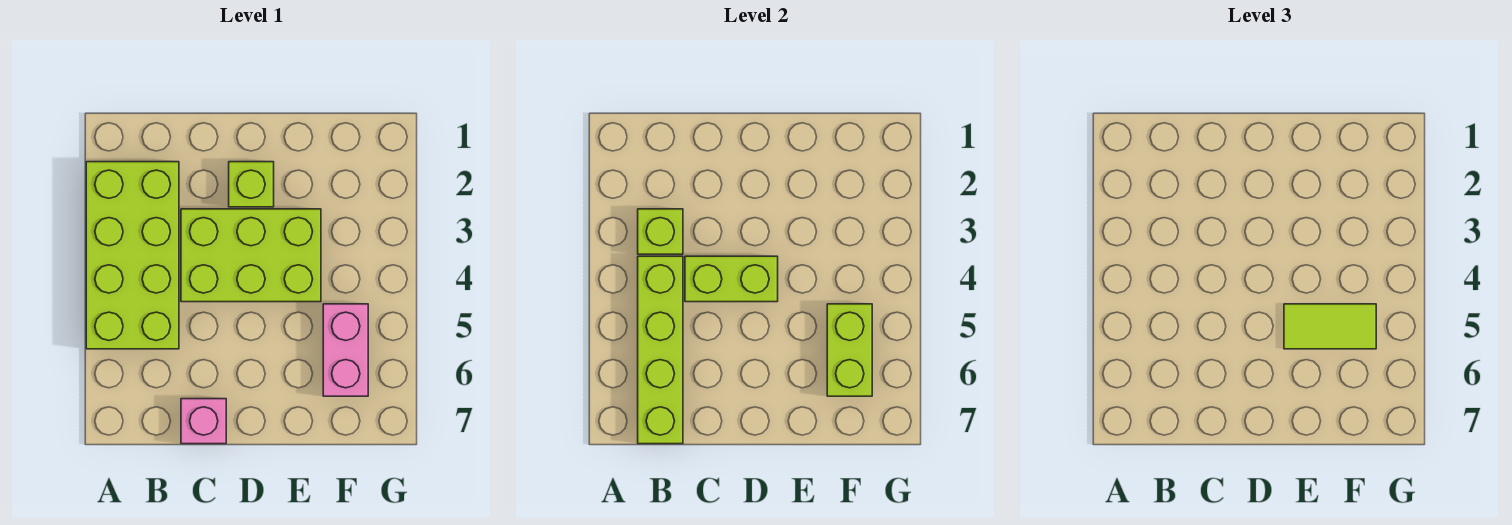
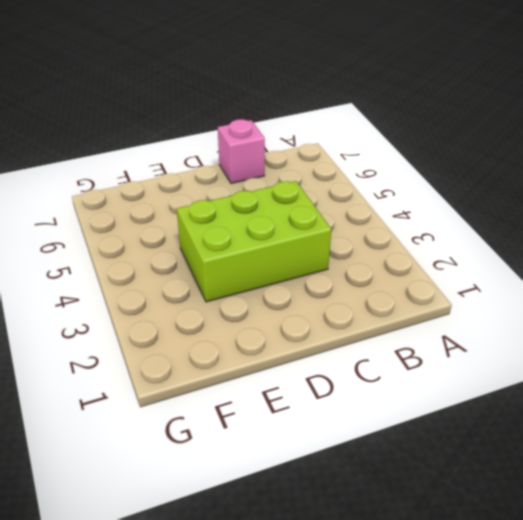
none -> lime 2x4 brick [86,162,179,349]
none -> lime 1x1 brick [229,162,274,207]

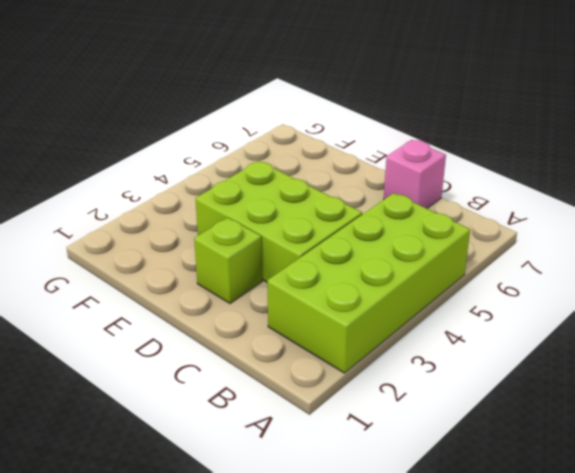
none -> pink 1x2 brick [323,304,368,396]
none -> lime 1x1 brick [638,209,683,254]

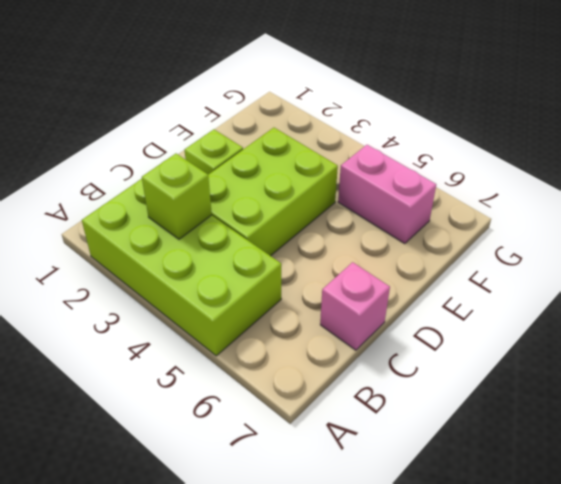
none -> lime 1x4 brick [638,256,683,444]
none -> lime 1x2 brick [685,256,778,302]

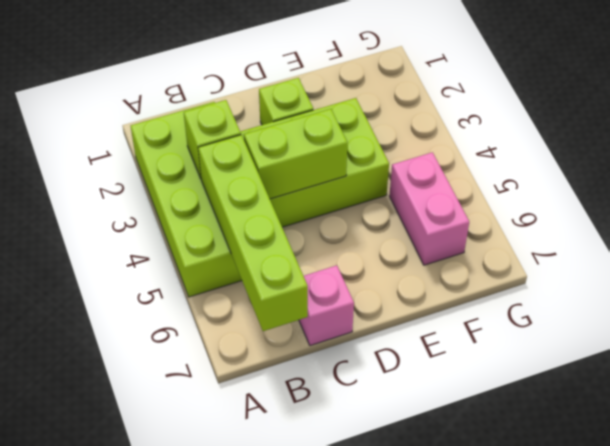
none -> lime 1x2 brick [827,304,872,396]
none -> lime 1x2 tile [1284,304,1376,349]

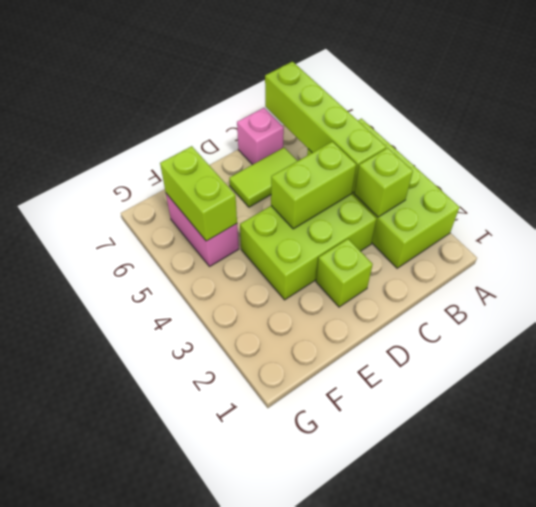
lime 1x2 tile [229,148,297,207] -> lime 1x2 tile moved to [1284,304,1376,349]

